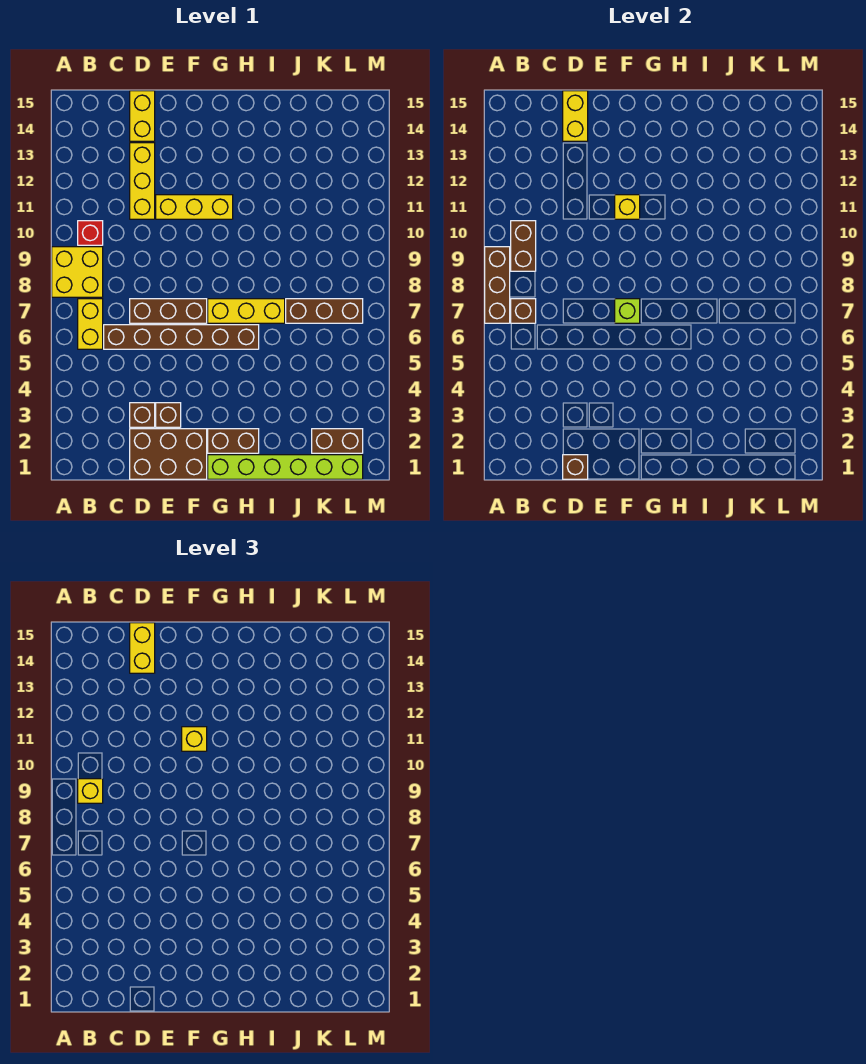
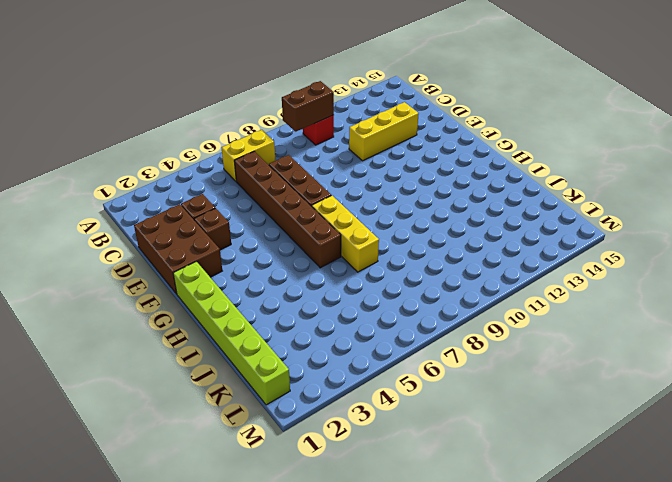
none -> yellow 2x2 brick [52,247,103,297]
none -> yellow 1x2 brick [130,91,155,141]
none -> yellow 1x3 brick [156,195,233,219]

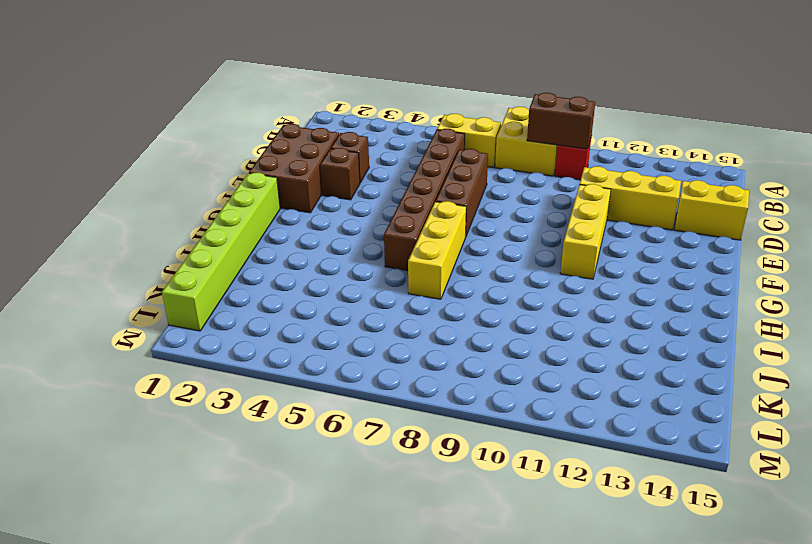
none -> brown 1x2 brick [208,429,259,453]
none -> brown 1x3 brick [286,299,363,323]
none -> brown 1x2 brick [312,429,363,453]

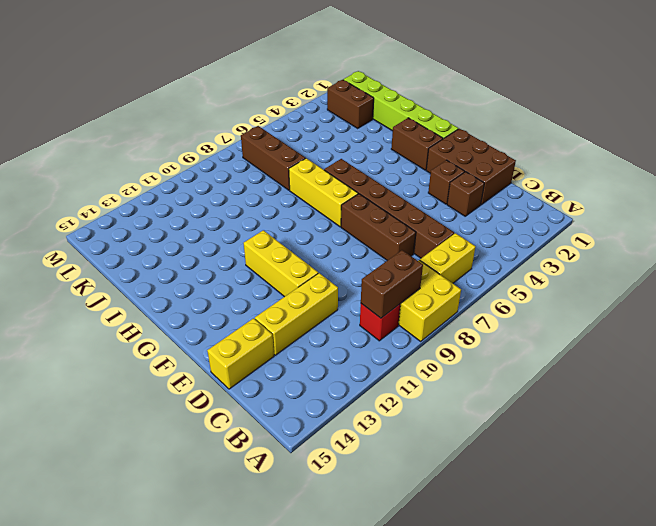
none -> brown 1x3 brick [485,247,510,323]
none -> brown 1x1 brick [511,299,536,323]
none -> brown 1x1 brick [563,455,588,479]

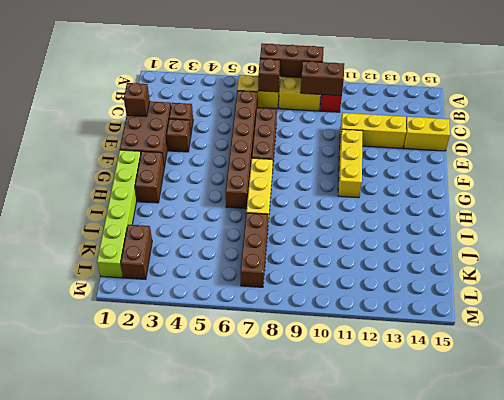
none -> yellow 1x2 brick [563,91,588,141]
none -> lime 1x1 brick [615,299,640,323]
none -> yellow 1x1 brick [615,195,640,219]

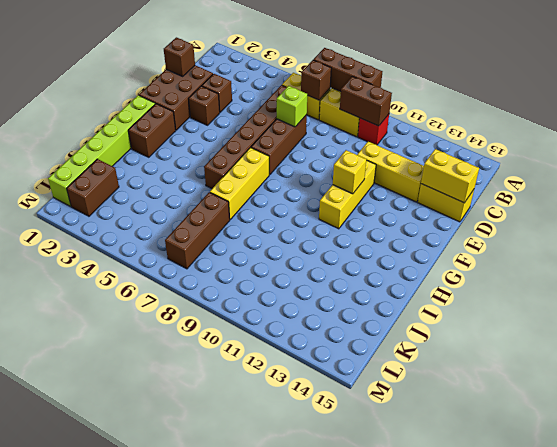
lime 1x1 brick [277,86,307,127] -> lime 1x1 brick moved to [615,299,640,323]
none -> yellow 1x1 brick [78,779,103,803]
none -> yellow 1x2 brick [130,623,155,673]
none -> yellow 1x1 brick [182,727,207,751]

